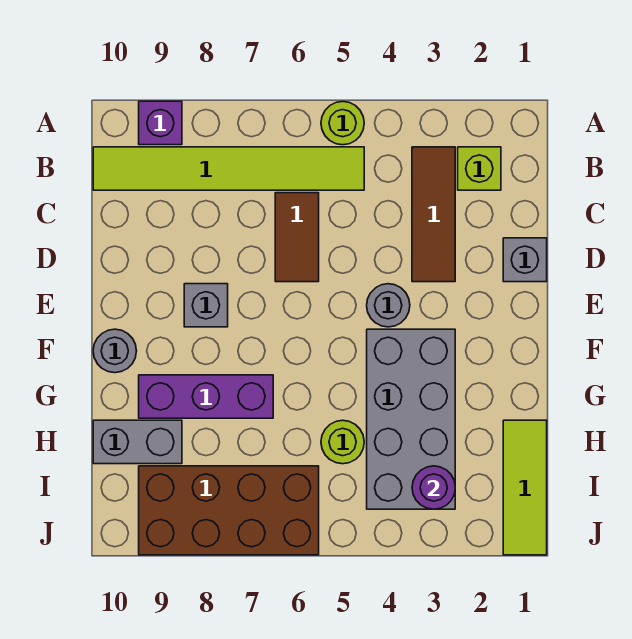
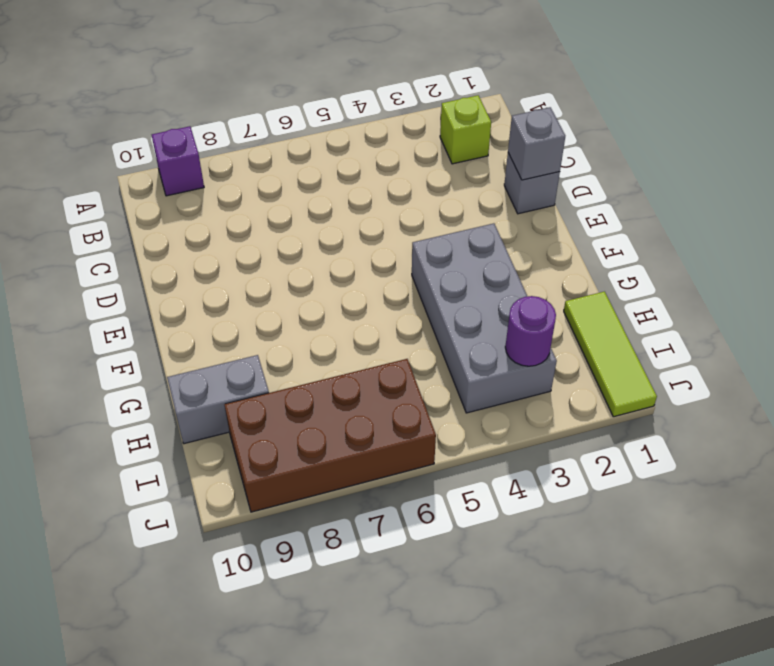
grey 1x1 brick [508,107,565,180] -> grey 1x1 brick moved to [184,284,228,327]
none -> lime 1x1 round brick [321,101,364,145]
none -> brown 1x3 tile [412,147,455,282]
none -> lime 1x6 tile [93,147,364,190]

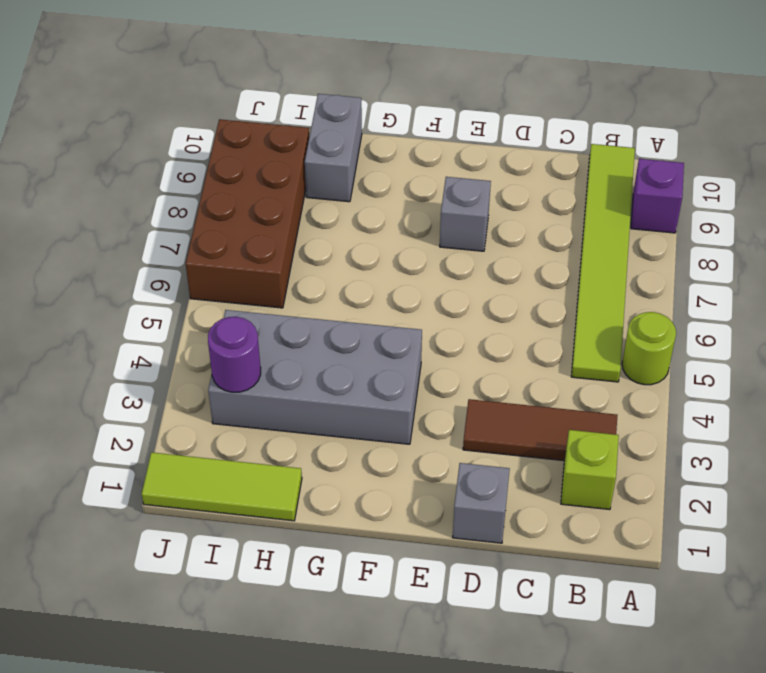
none -> brown 1x2 tile [275,193,319,282]
none -> grey 1x1 round brick [367,284,410,327]
none -> grey 1x1 round brick [93,329,136,373]

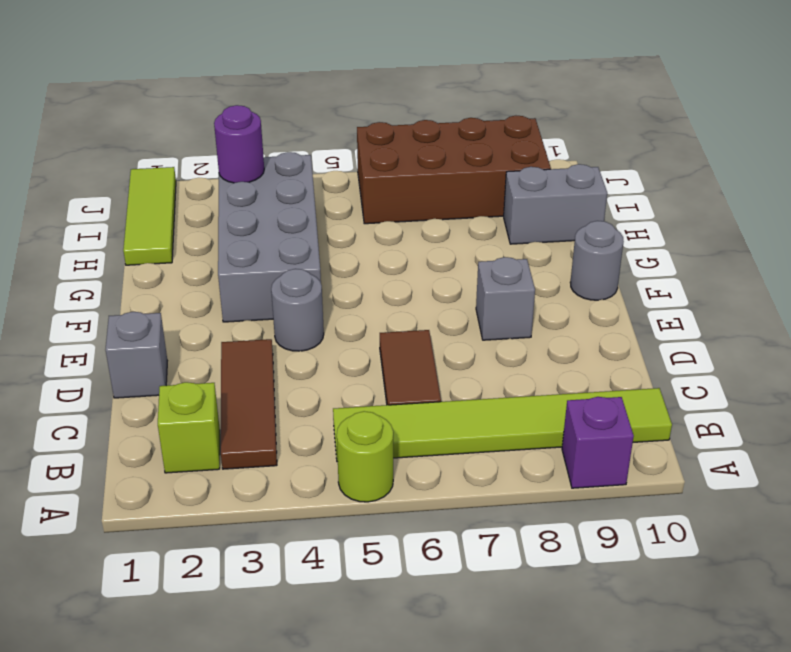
none -> purple 1x3 brick [139,375,273,418]
none -> lime 1x1 round brick [321,420,364,464]

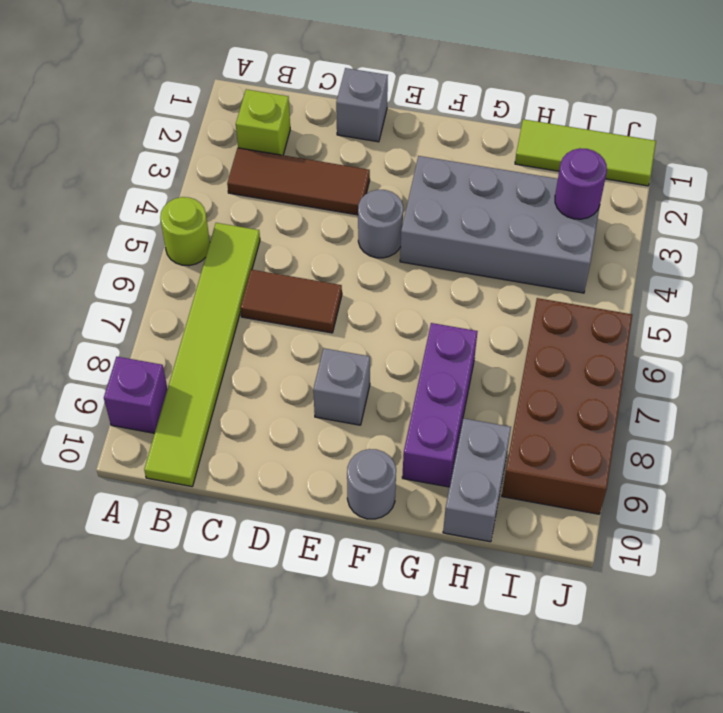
none -> lime 1x1 round brick [321,420,364,464]

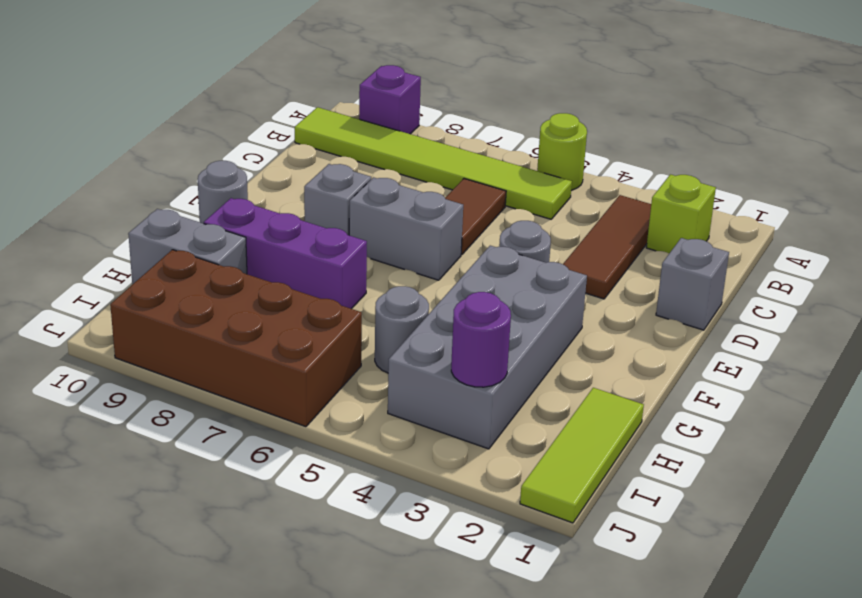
grey 1x2 brick [349,177,463,280] -> none
grey 1x1 round brick [375,286,429,373] -> lime 1x1 round brick [321,420,364,464]

